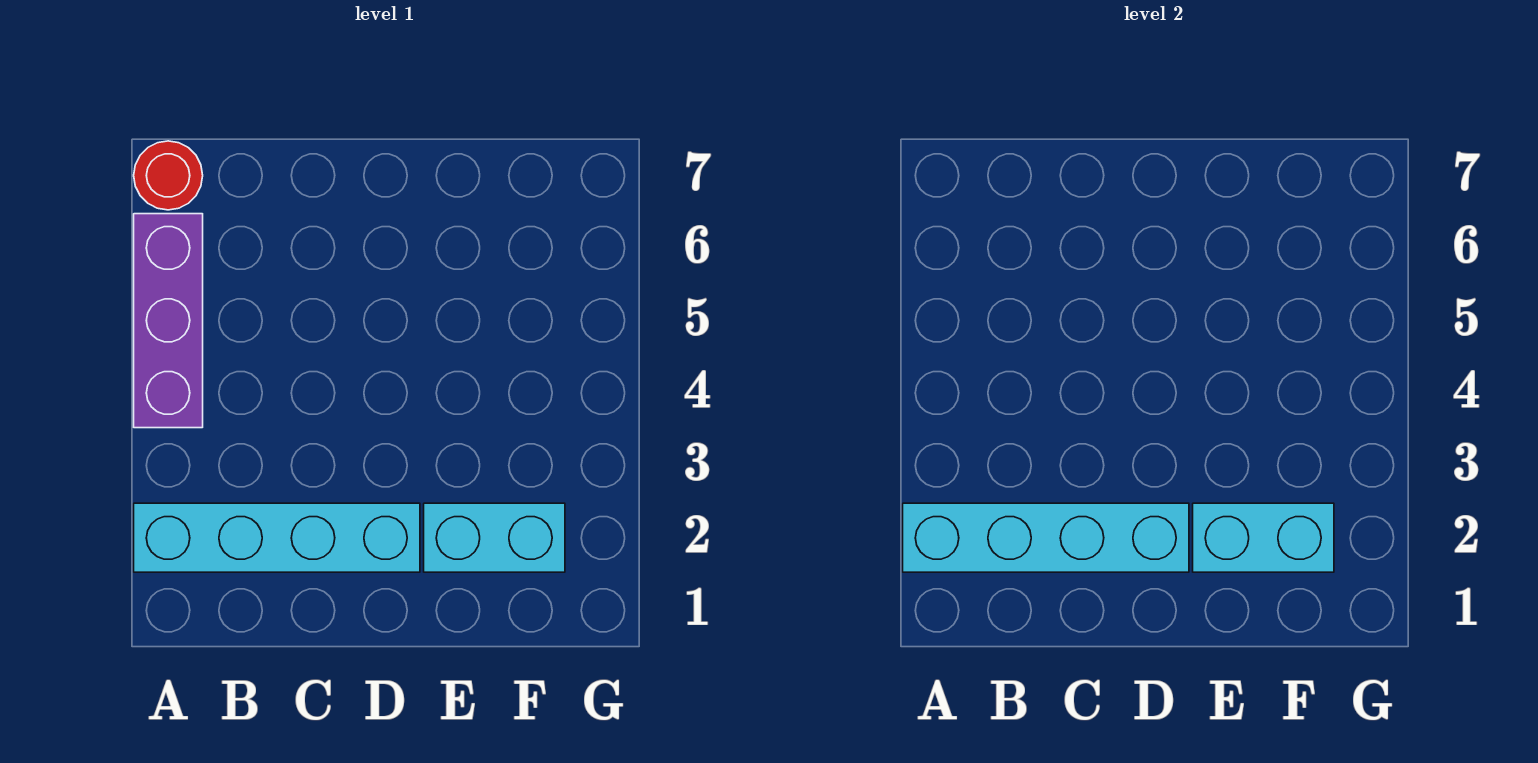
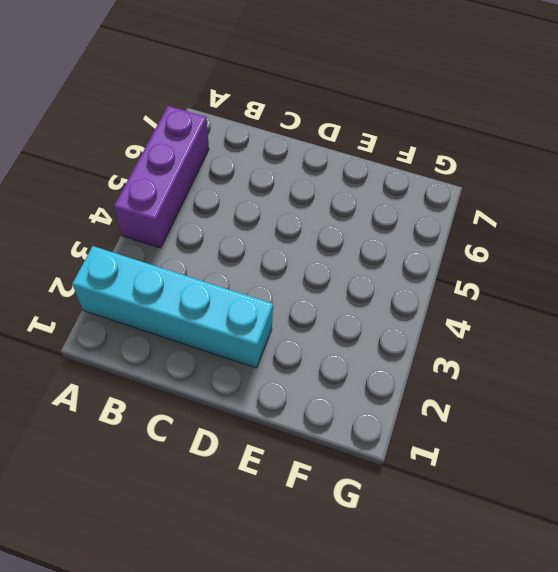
none -> red 1x1 round brick [134,141,203,210]
none -> cyan 1x2 brick [424,503,565,572]

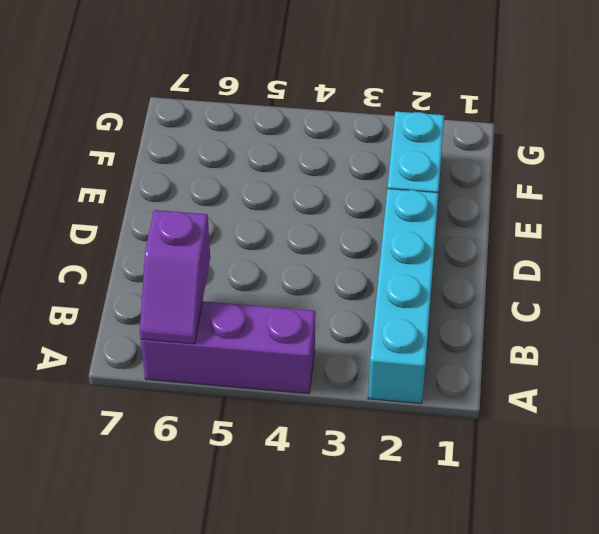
purple 1x2 slope [140,210,210,344] -> none
none -> red 1x1 round brick [134,141,203,210]
none -> cyan 1x4 brick [903,503,1189,572]

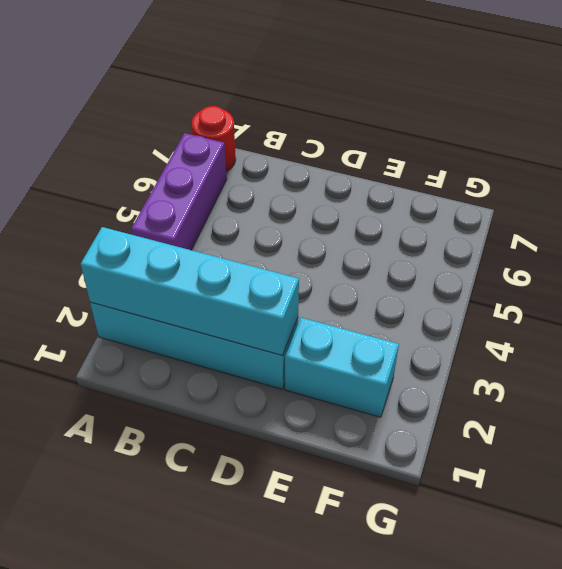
none -> cyan 1x2 brick [1193,503,1334,572]

